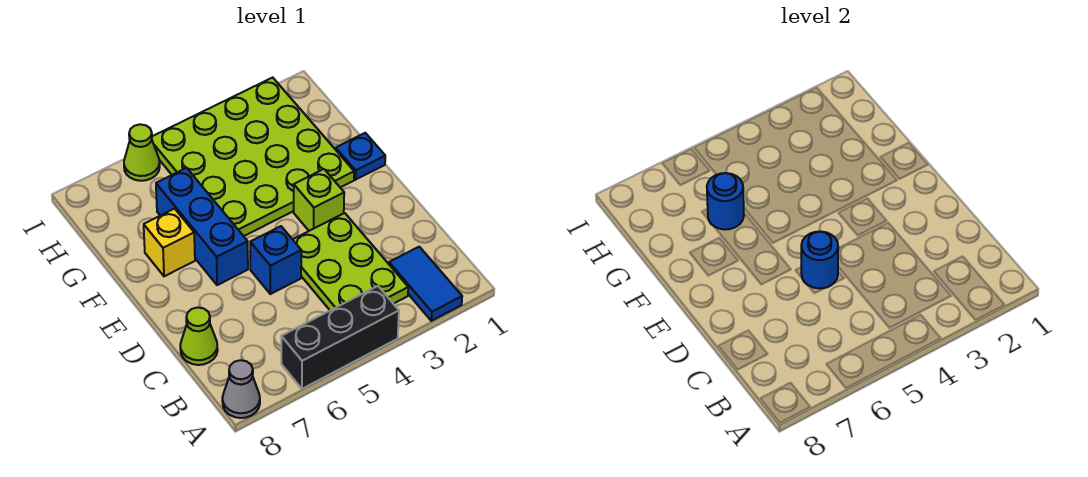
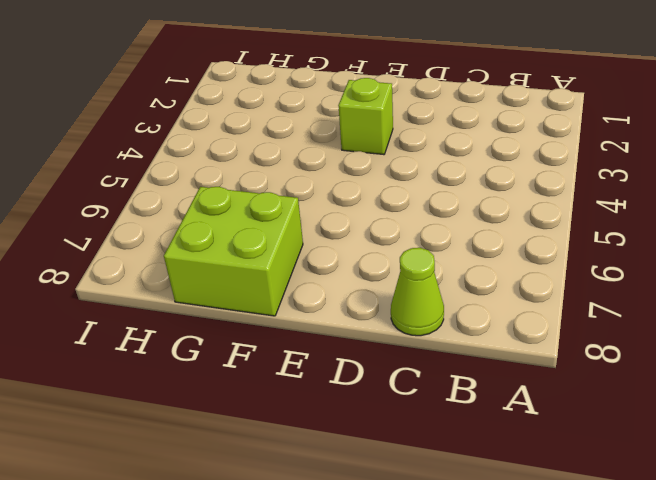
lime 2x2 brick [164,187,303,316] -> yellow 1x1 brick [144,209,195,276]
none -> blue 1x2 tile [389,247,462,321]
none -> black 1x3 brick [281,286,399,389]
none -> grey 1x1 cone [222,360,260,418]

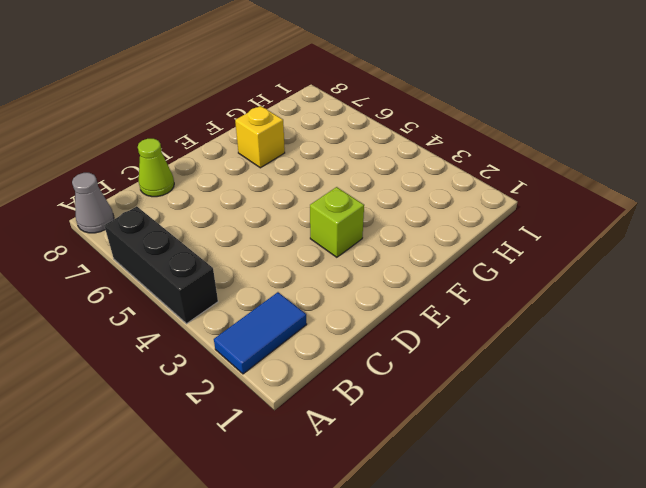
none -> lime 2x3 plate [293,213,408,310]
none -> blue 1x1 brick [250,226,301,294]
none -> blue 1x3 brick [156,168,248,285]

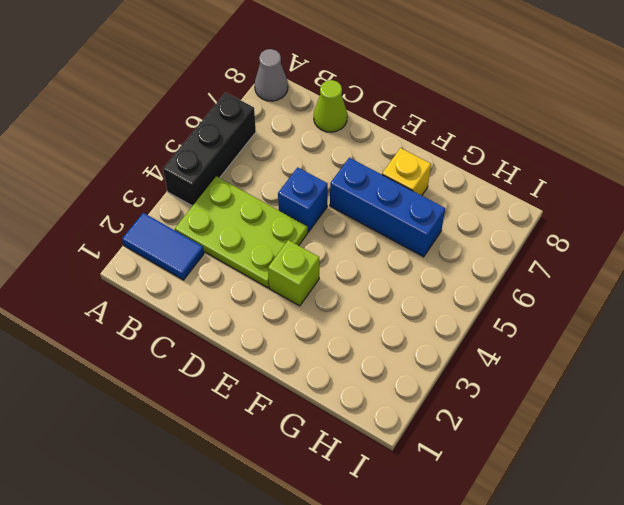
none -> blue 1x1 plate [336,133,385,180]
none -> lime 4x4 plate [152,78,354,236]
none -> lime 1x1 cone [124,124,160,181]

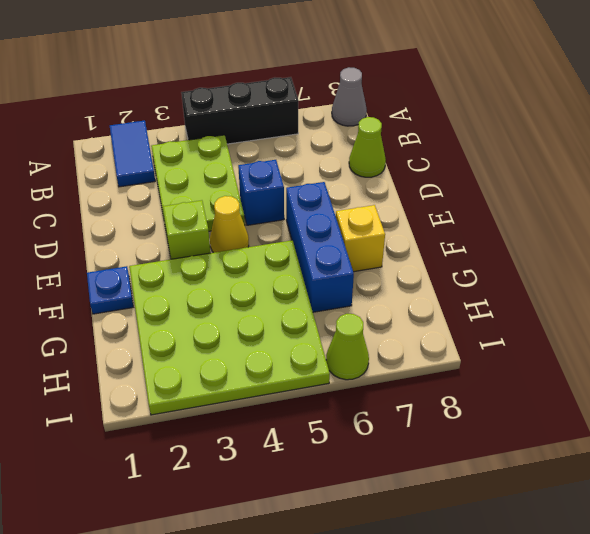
yellow 1x1 cone [210,196,249,253] -> none
none -> blue 1x1 round brick [801,231,838,288]
none -> blue 1x1 round brick [707,173,744,230]

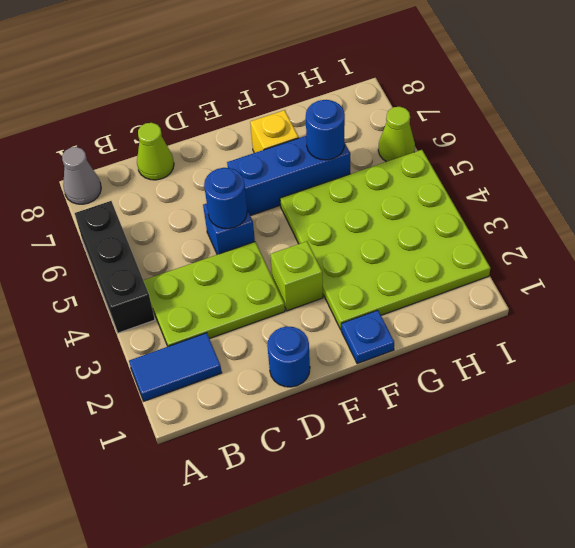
blue 1x1 round brick [267,327,310,387] -> none

